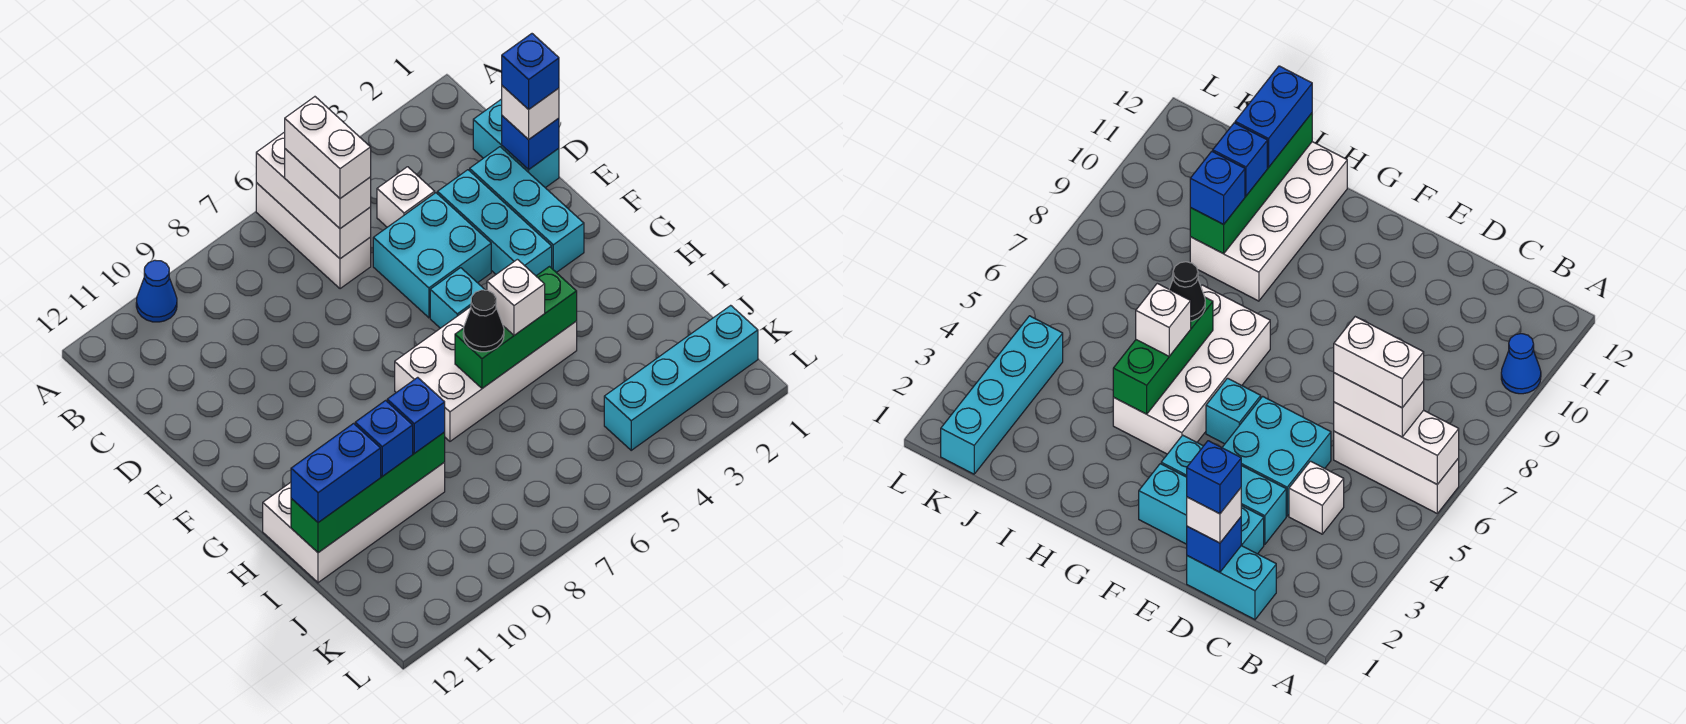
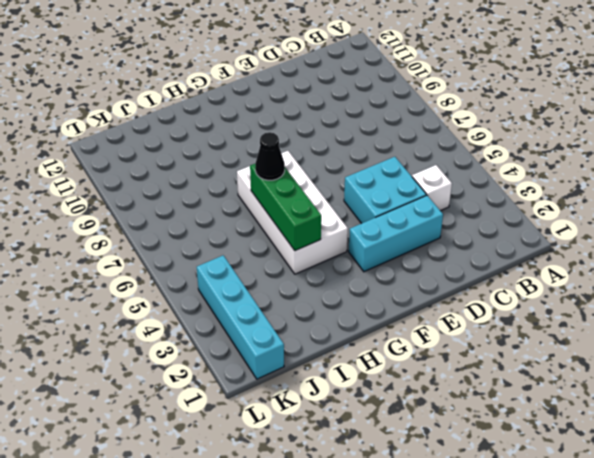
none -> white 1x3 brick [256,183,371,289]
none -> blue 1x1 cone [136,260,177,322]
none -> cyan 1x2 brick [473,99,559,188]

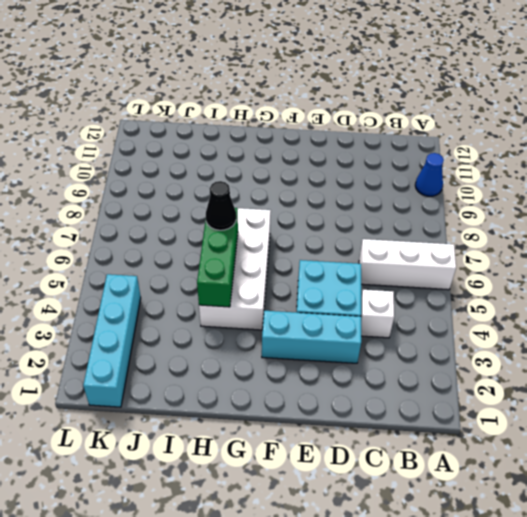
none -> cyan 1x2 brick [473,99,559,188]
none -> cyan 1x3 brick [470,147,584,273]
none -> cyan 1x1 brick [430,268,485,328]

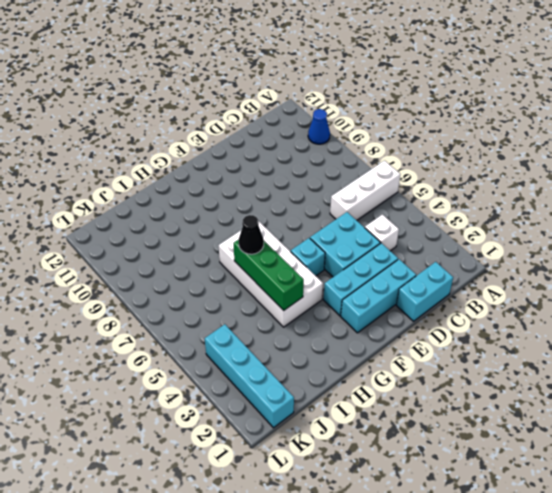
none -> white 2x4 brick [263,462,445,583]
none -> white 1x3 brick [256,132,371,259]
none -> blue 1x1 brick [502,116,559,170]

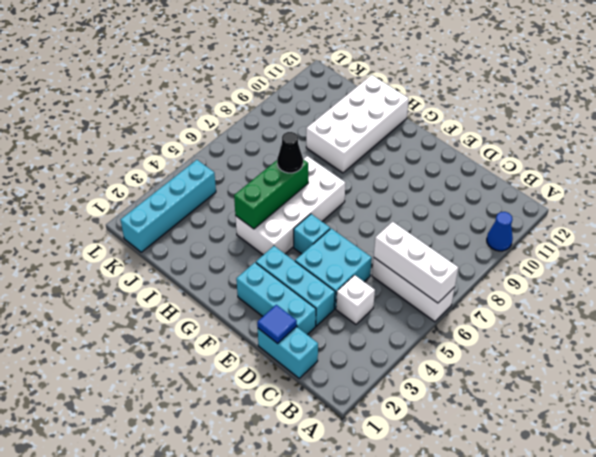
blue 1x1 tile [257,305,297,344] -> blue 1x1 brick [502,116,559,170]
none -> green 1x4 brick [291,432,445,553]
none -> white 1x2 brick [285,149,371,229]
none -> white 1x1 brick [502,86,559,140]

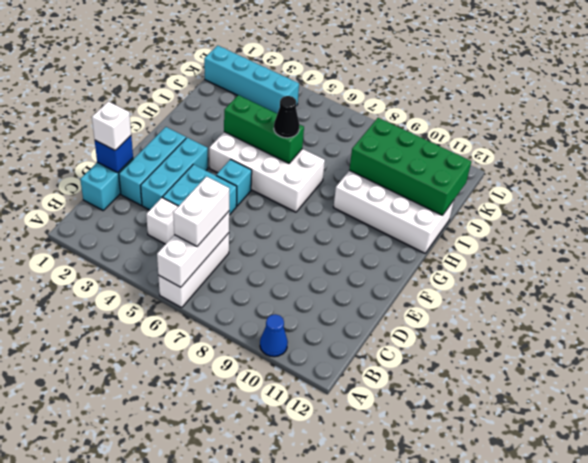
green 2x4 brick [349,118,471,215] -> green 1x4 brick [291,432,445,553]
none -> white 1x1 brick [487,259,545,335]
none -> blue 1x1 brick [387,377,445,453]
none -> blue 1x1 brick [355,400,413,476]

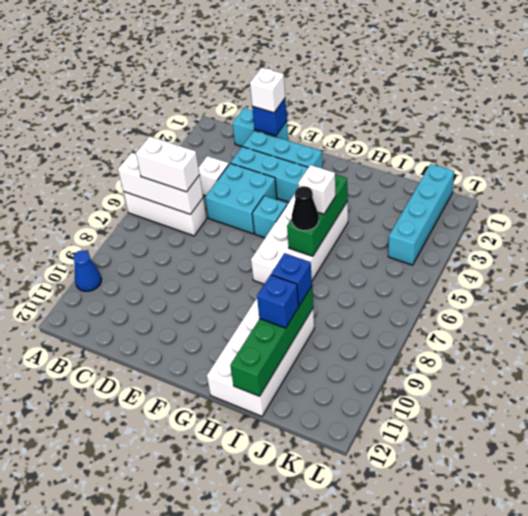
none -> blue 1x2 brick [291,423,381,523]
none -> white 1x2 brick [285,97,371,198]
none -> blue 1x1 brick [502,34,559,109]

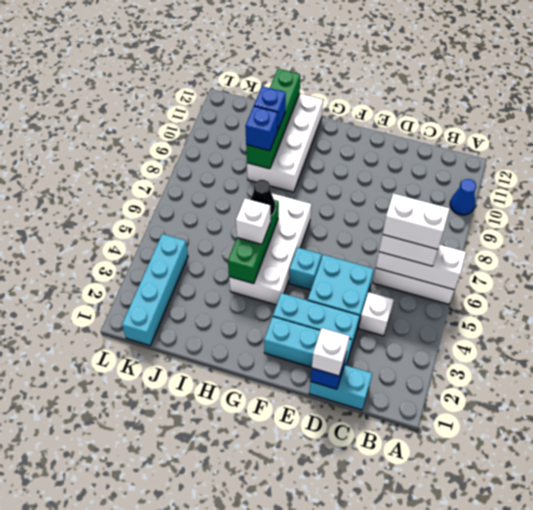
none -> blue 1x2 brick [291,423,381,523]
none -> blue 1x1 brick [502,34,559,109]

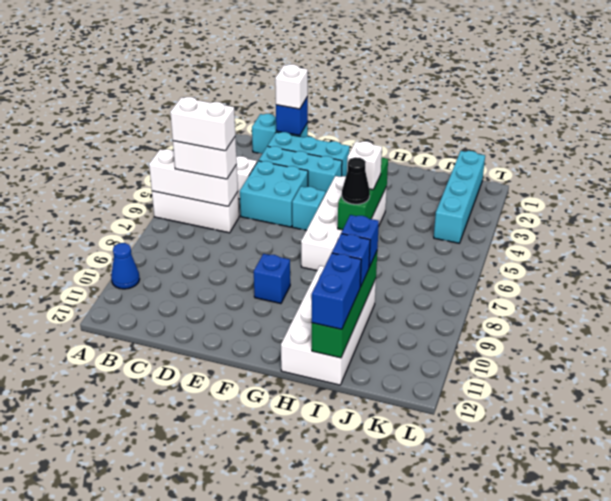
blue 1x1 brick [254,254,290,304] -> blue 1x1 brick moved to [502,34,559,109]

